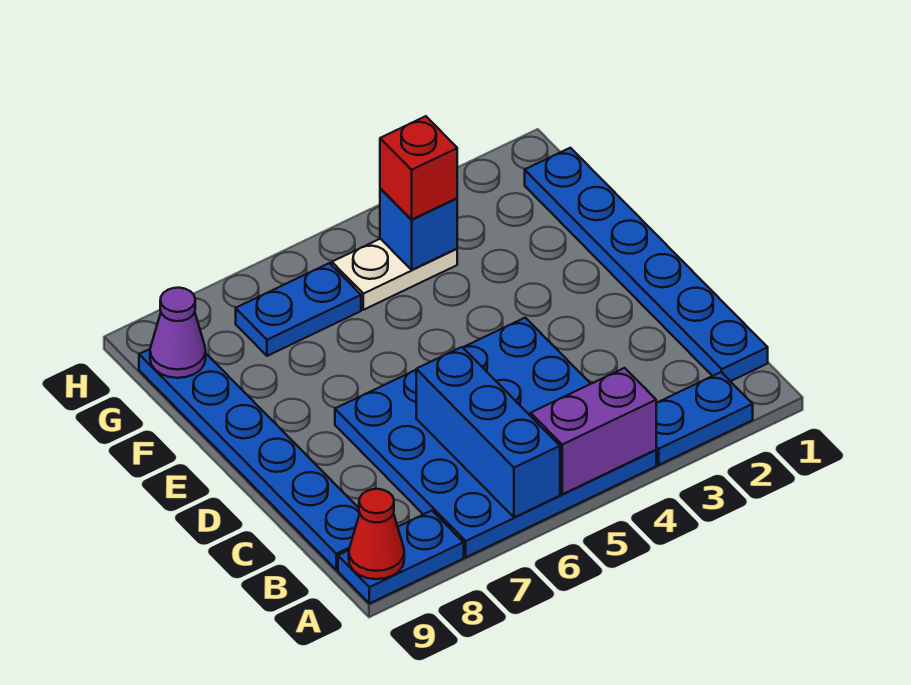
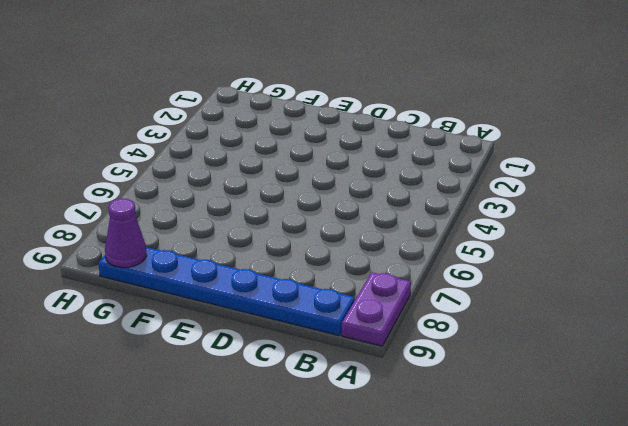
purple 1x2 plate [342,272,411,346] -> blue 1x2 plate [338,511,464,603]
none -> blue 1x2 plate [656,372,753,465]
none -> blue 4x4 plate [335,318,656,557]
none -> blue 1x6 plate [525,148,768,381]

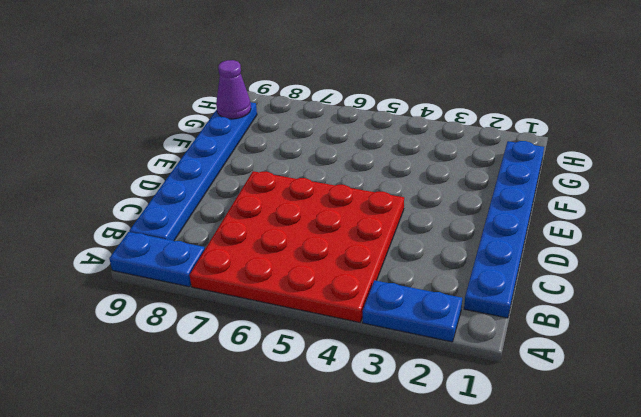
red 4x4 plate [190,171,404,322] -> blue 4x4 plate [335,318,656,557]
none -> white 1x2 plate [332,239,457,310]
none -> blue 1x2 plate [236,263,361,356]
none -> purple 1x2 brick [531,368,656,494]

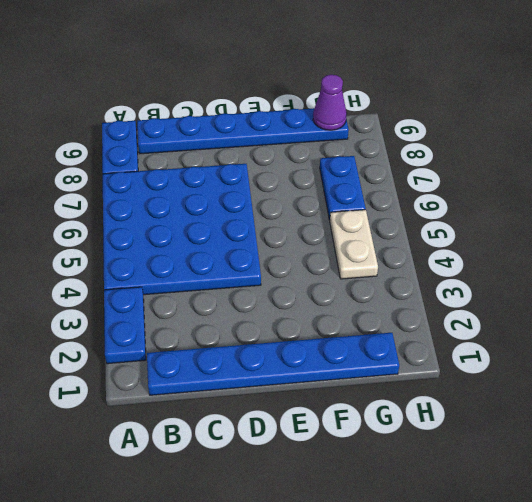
none -> purple 1x2 brick [531,368,656,494]
none -> blue 1x3 brick [416,347,560,517]
none -> red 1x1 cone [349,489,404,579]

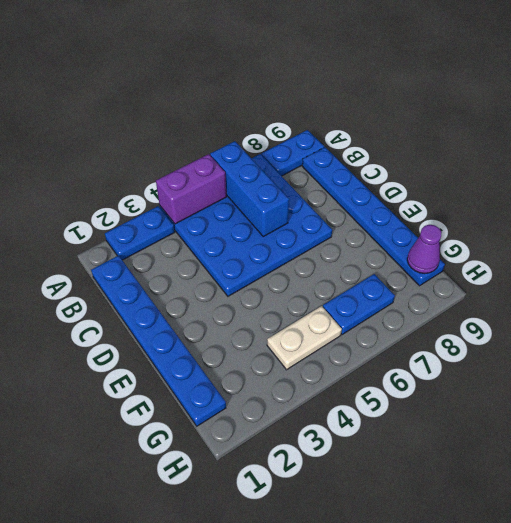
none -> red 1x1 cone [349,489,404,579]
none -> blue 1x1 brick [380,189,457,270]
none -> red 1x1 brick [380,116,457,219]

